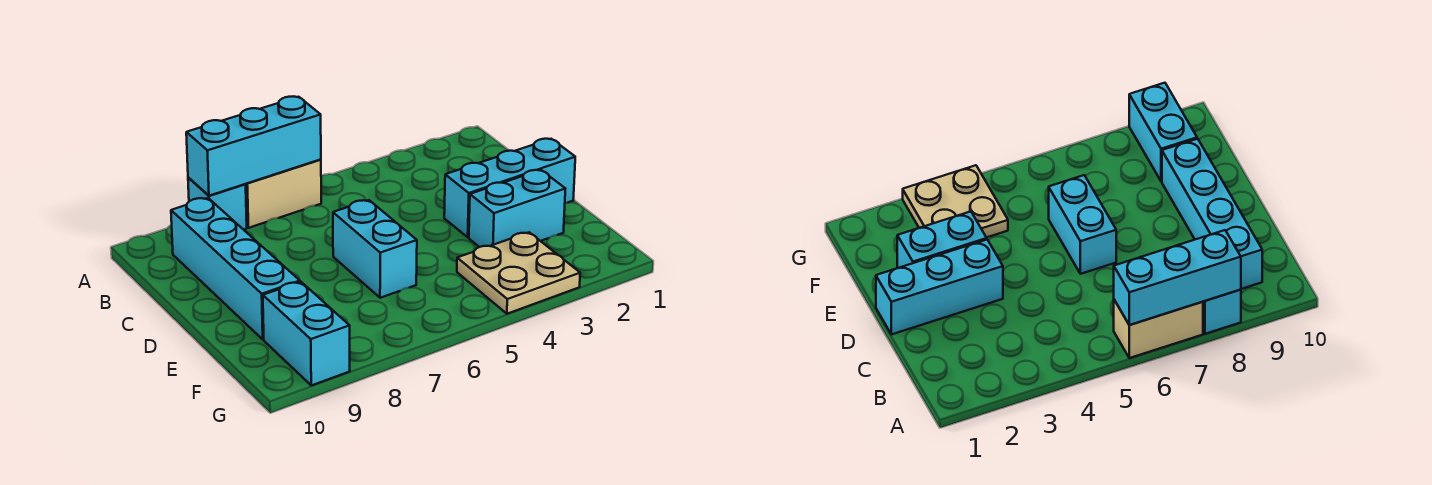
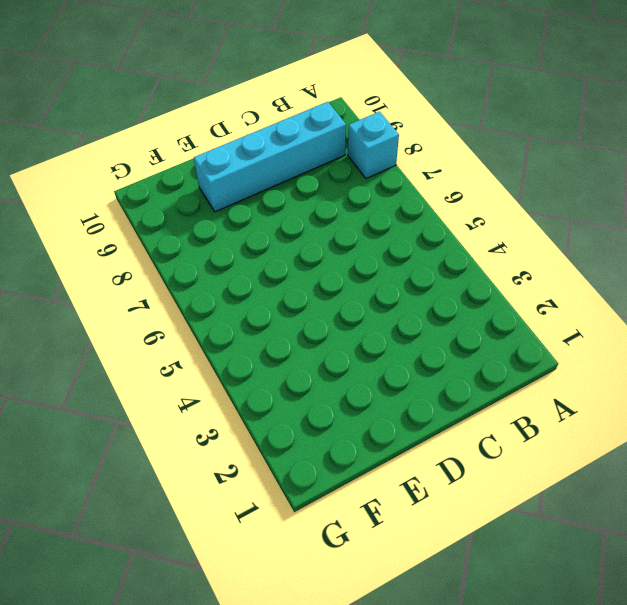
none -> tan 1x2 brick [246,160,321,228]
none -> cyan 1x3 brick [444,139,575,237]

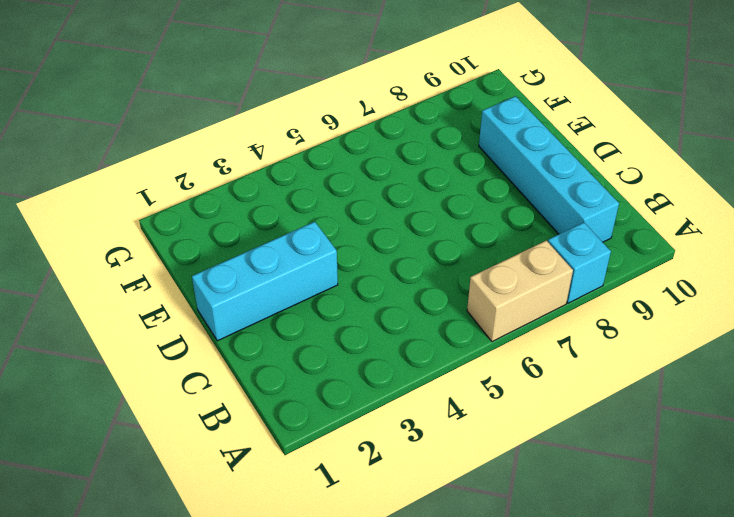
none -> cyan 1x2 brick [333,200,417,298]
none -> cyan 1x2 brick [469,170,565,247]

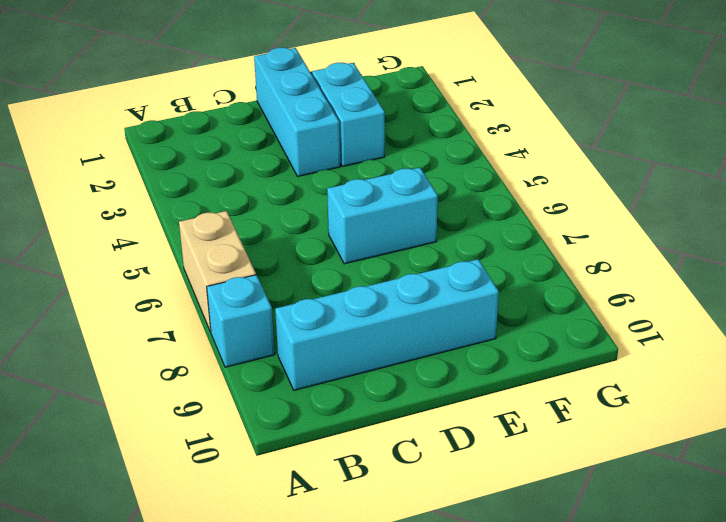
none -> tan 2x2 plate [457,232,580,314]
none -> cyan 1x2 brick [263,282,350,385]

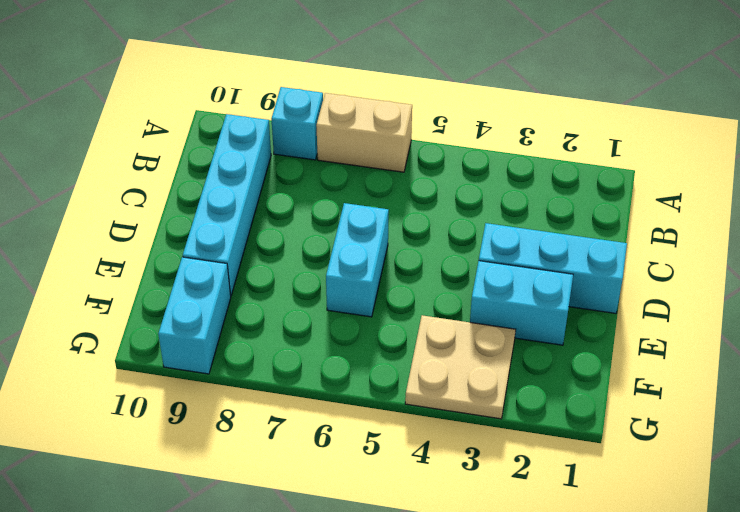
none -> cyan 1x3 brick [186,96,321,196]

